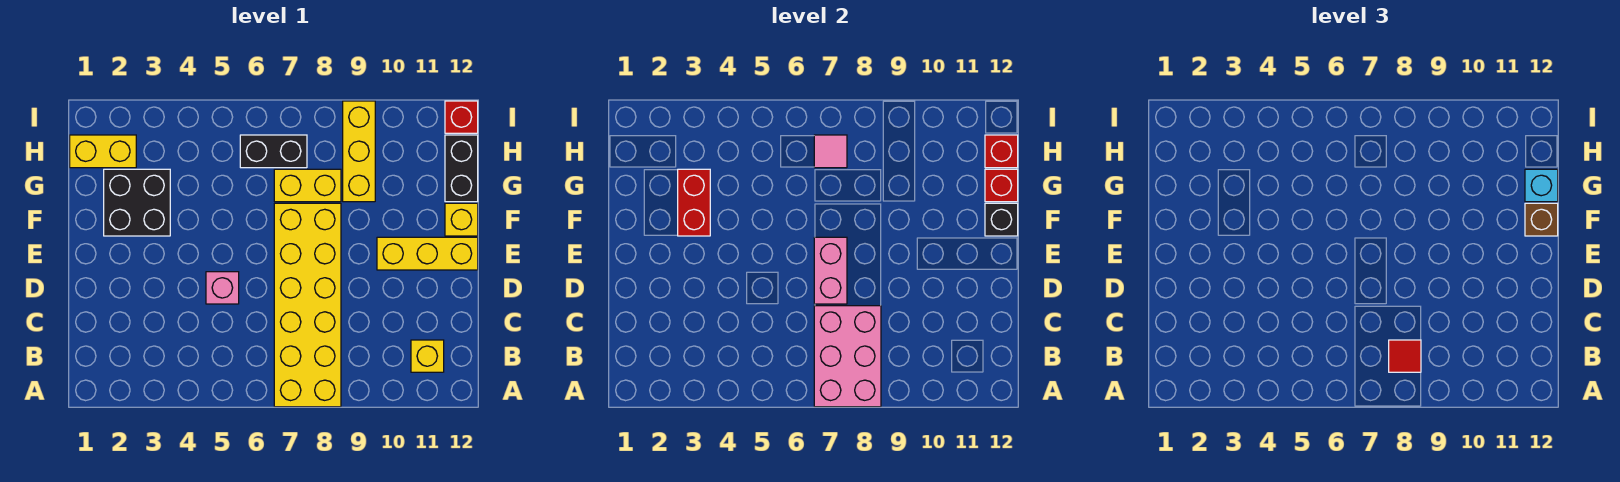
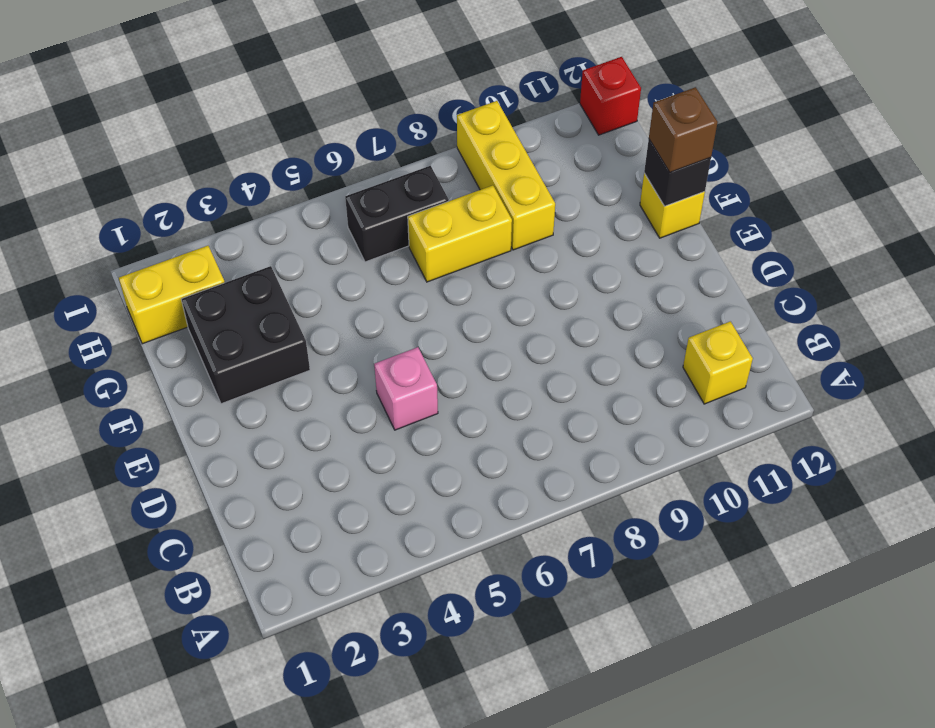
none -> yellow 2x6 brick [274,203,341,407]
none -> yellow 1x3 brick [377,237,478,270]
none -> black 1x2 brick [445,135,478,202]

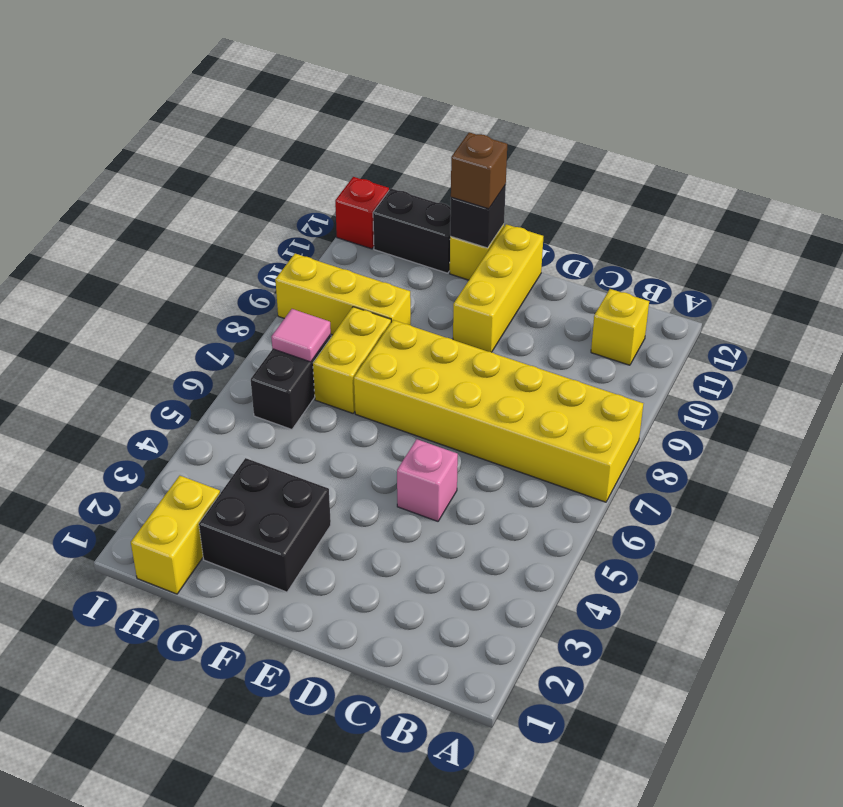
none -> pink 2x3 brick [814,306,881,407]
none -> pink 1x2 brick [814,237,847,304]
none -> red 1x2 brick [678,169,710,236]

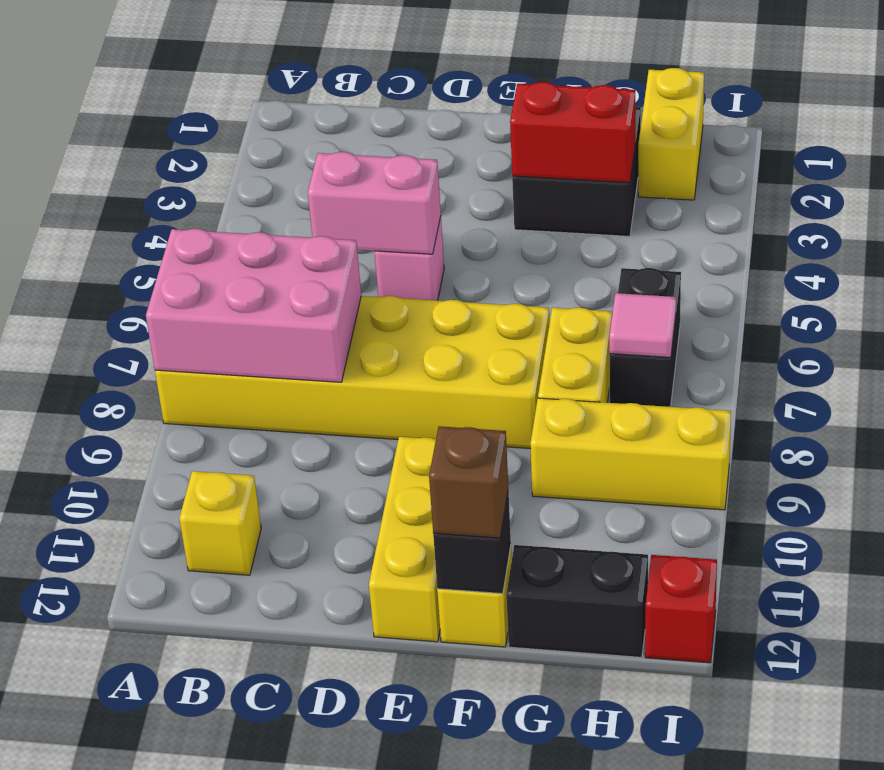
pink 1x2 brick [308,152,441,254] -> pink 1x2 brick moved to [814,237,847,304]
none -> red 1x1 brick [985,169,1018,202]
none -> red 1x1 brick [985,135,1018,168]
none -> red 1x1 tile [1389,340,1421,372]

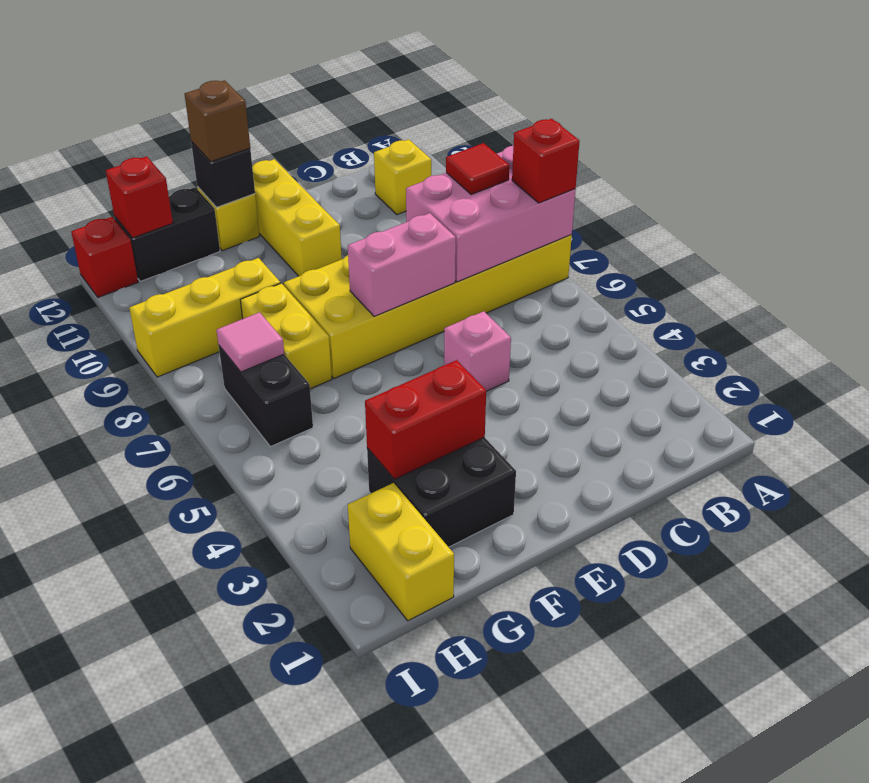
red 1x1 brick [512,119,580,203] -> red 1x1 brick moved to [985,169,1018,202]
none -> cyan 1x1 brick [1525,169,1558,202]

